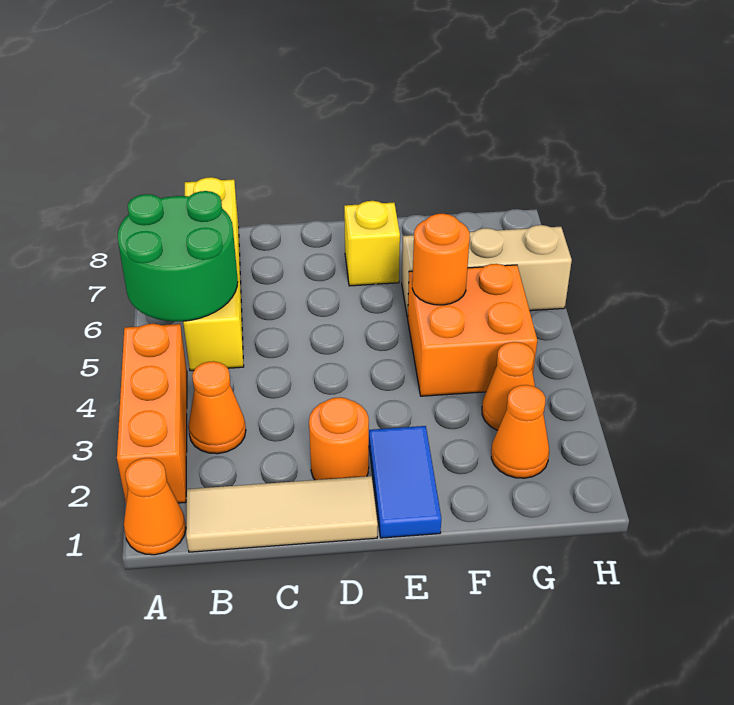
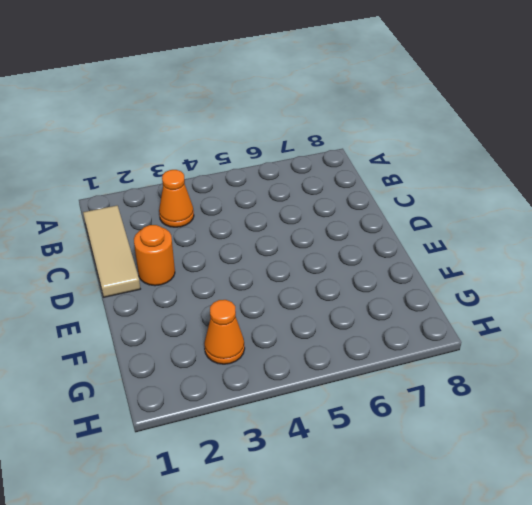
none -> orange 1x1 cone [124,458,186,555]
none -> orange 1x3 brick [117,324,187,503]
none -> yellow 1x4 brick [183,177,244,371]

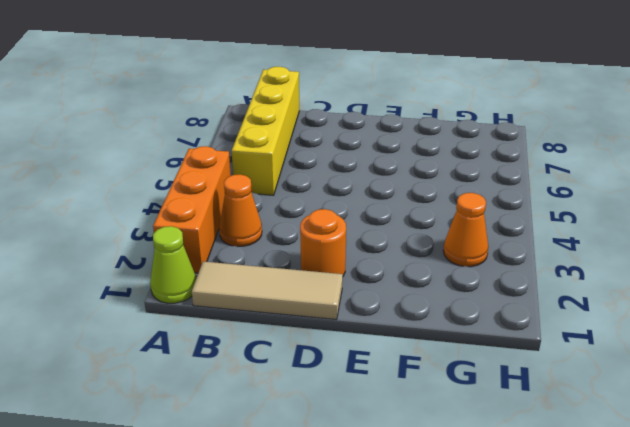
lime 1x1 cone [150,226,196,303] -> orange 1x1 cone [124,458,186,555]
none -> blue 1x2 tile [369,426,441,538]
none -> yellow 1x1 brick [344,201,400,286]
none -> orange 2x2 brick [408,264,537,396]

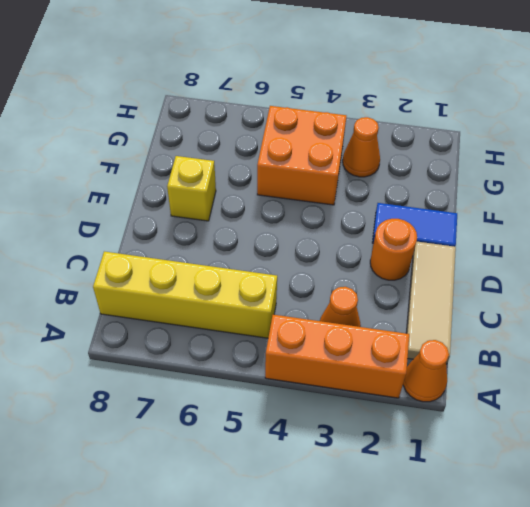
none -> tan 1x3 brick [402,225,572,318]
none -> orange 1x1 cone [491,385,549,478]
none -> green 2x2 round brick [118,191,238,322]

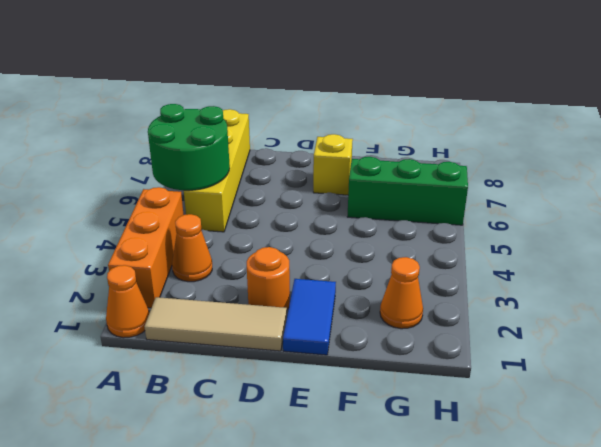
green 1x3 brick [347,157,468,225] -> tan 1x3 brick [402,225,572,318]
none -> orange 2x2 brick [408,264,537,396]
none -> orange 1x1 cone [482,342,535,430]
none -> orange 1x1 round brick [412,214,470,305]

